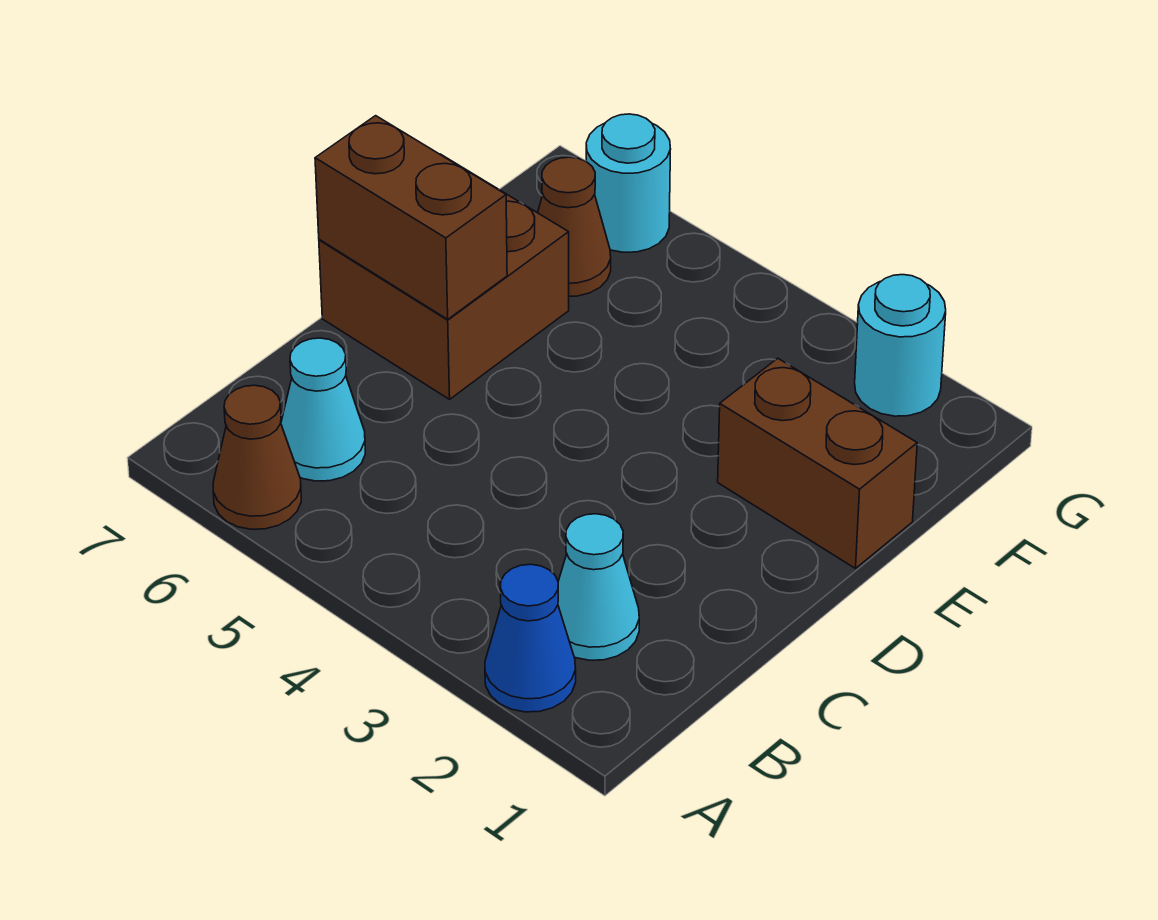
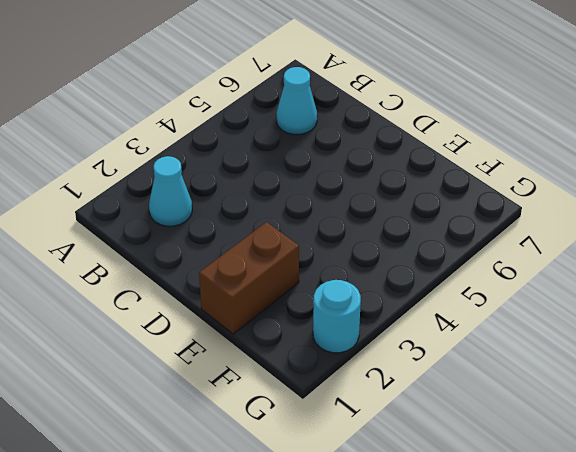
none -> blue 1x1 cone [485,564,576,712]
none -> brown 1x1 cone [213,385,301,529]

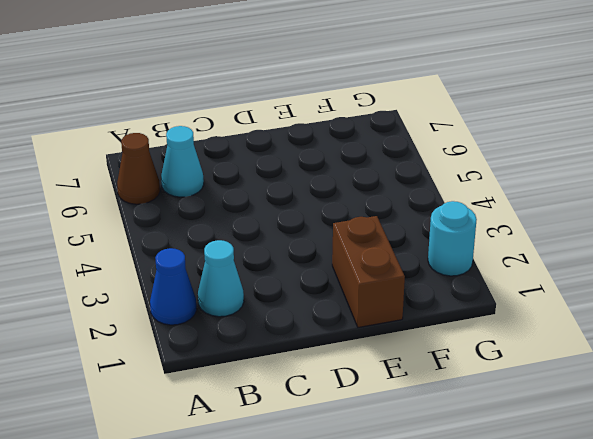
none -> brown 2x2 brick [319,154,569,399]
none -> brown 1x1 cone [538,157,611,296]

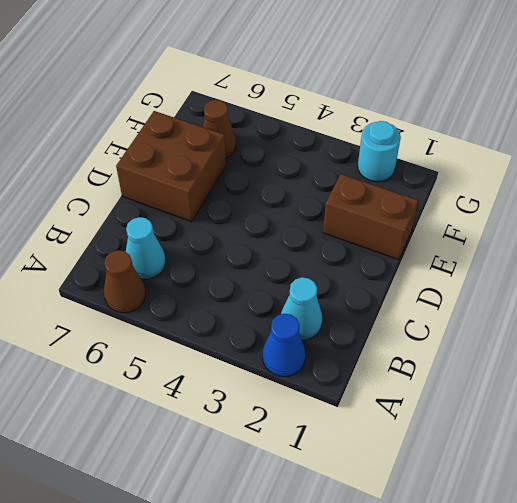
none -> cyan 1x1 round brick [586,114,670,252]
none -> brown 1x2 brick [315,116,507,319]

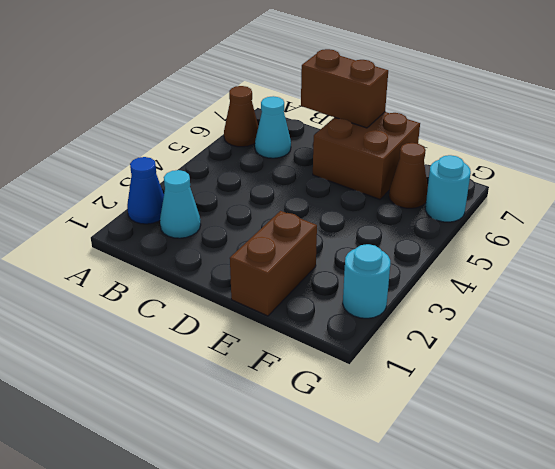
brown 1x2 brick [301,49,388,128] -> brown 1x2 brick turned to [315,116,507,319]

